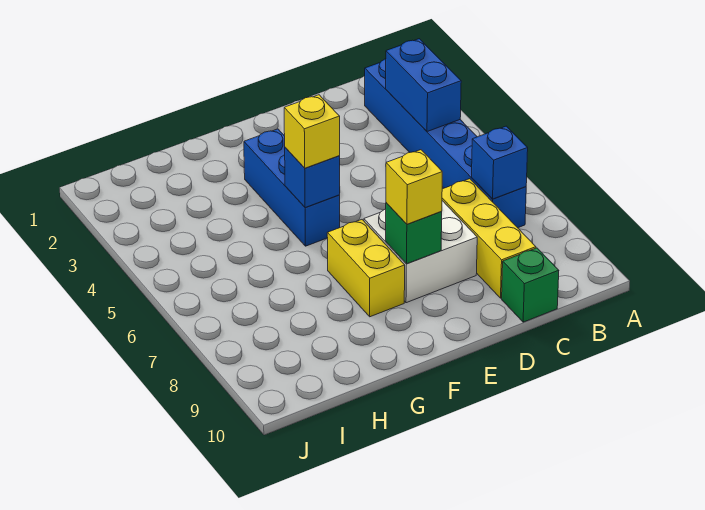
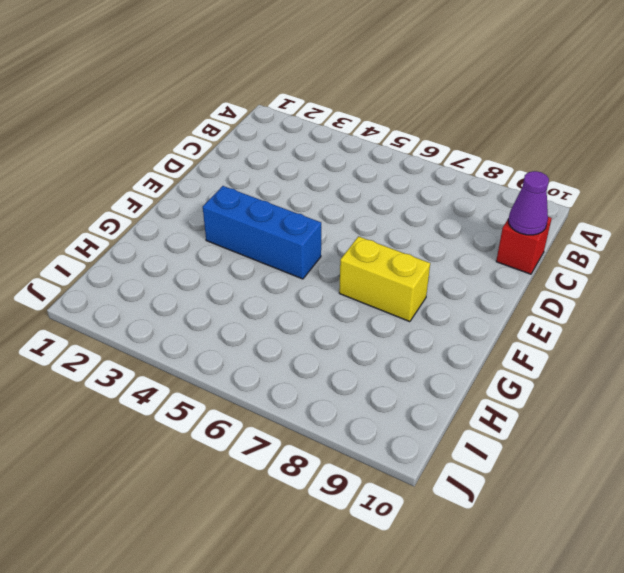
red 1x1 brick [496,217,552,274] -> green 1x1 brick [502,248,559,322]
purple 1x1 cone [508,171,549,235] -> none
none -> blue 1x6 brick [365,59,526,228]
none -> yellow 1x3 brick [442,179,536,298]
none -> white 2x2 brick [364,201,477,303]

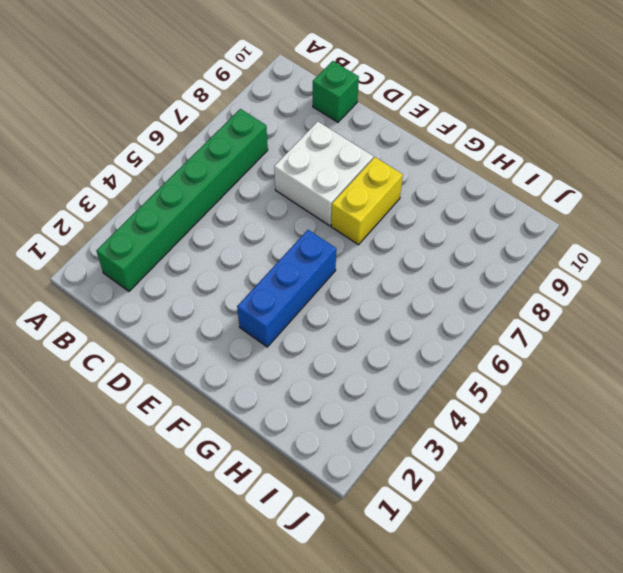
green 1x6 brick [96,109,268,291] -> blue 1x6 brick [365,59,526,228]
none -> yellow 1x3 brick [442,179,536,298]
none -> blue 1x2 brick [386,39,461,132]
none -> blue 1x1 brick [472,126,528,199]

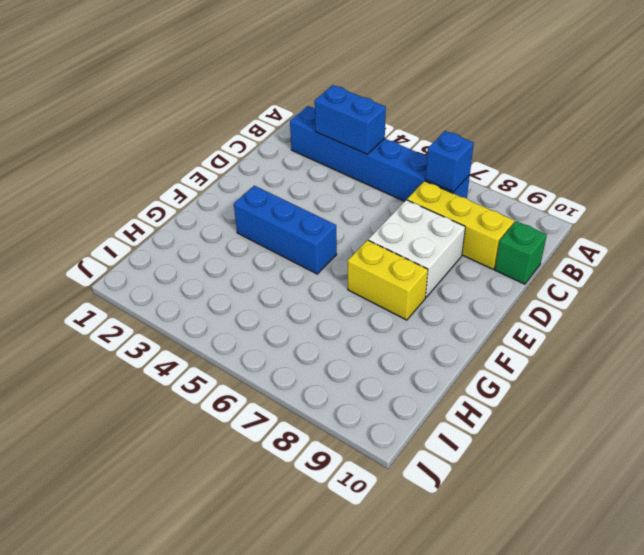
none -> green 1x1 brick [386,203,442,264]
none -> blue 1x1 brick [285,148,340,208]
none -> yellow 1x1 brick [386,150,442,224]

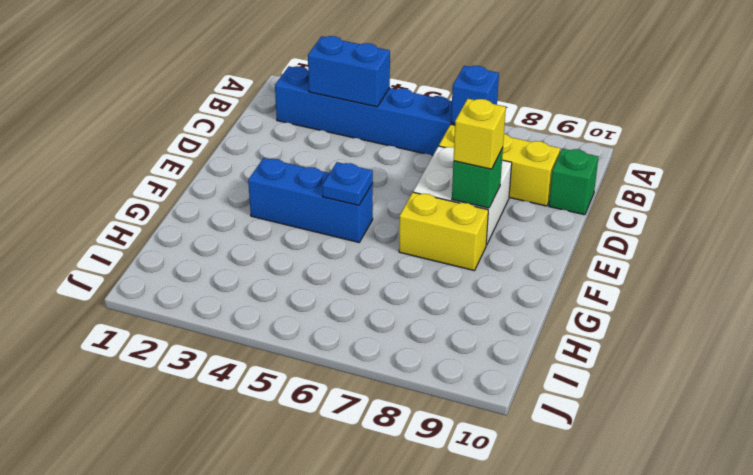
blue 1x1 plate [322,162,373,205] -> blue 1x1 brick [285,148,340,208]
none -> yellow 1x1 brick [284,95,340,168]

